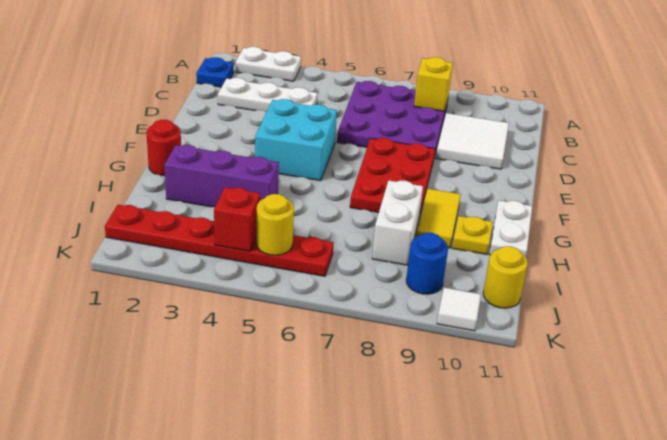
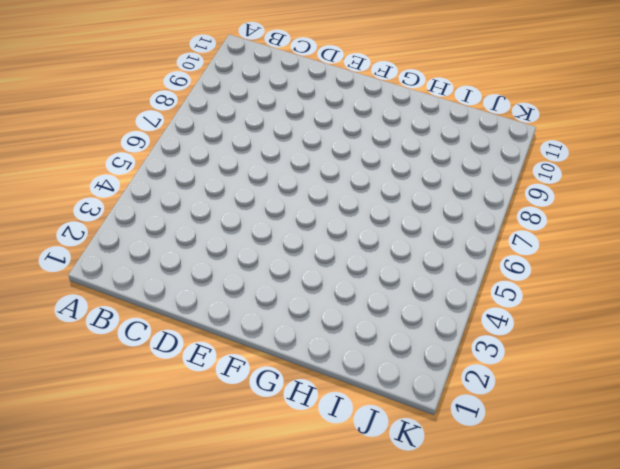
none -> white 1x2 plate [236,47,301,81]
none -> blue 1x1 plate [196,57,234,87]
none -> purple 3x3 plate [337,81,448,157]

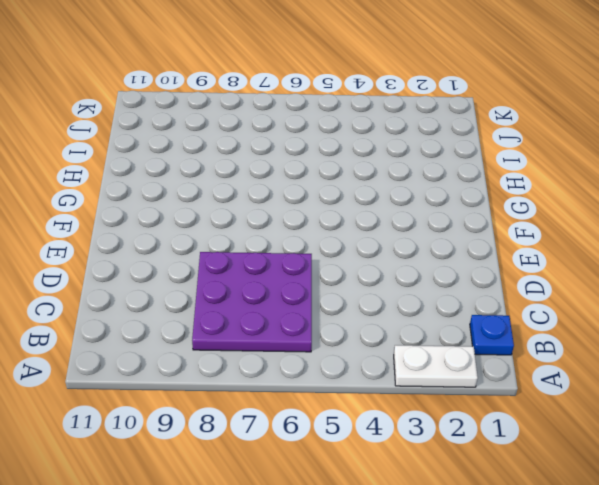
none -> white 1x3 plate [218,78,317,112]
none -> white 2x2 tile [436,113,509,169]
none -> cyan 2x2 brick [255,99,337,181]

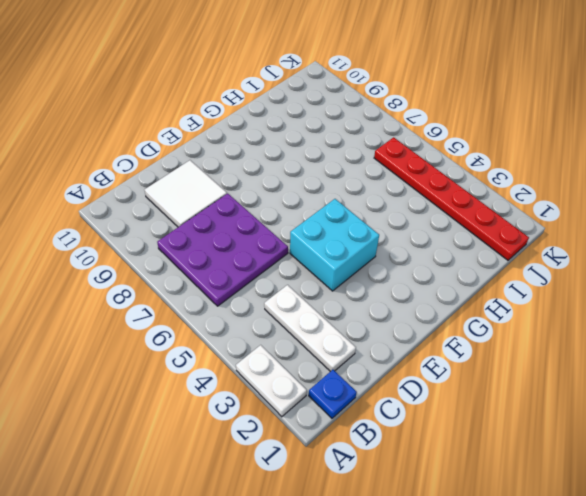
none -> red 2x3 plate [350,138,435,218]
none -> red 1x1 round brick [146,120,181,176]
none -> yellow 1x2 tile [416,189,461,248]

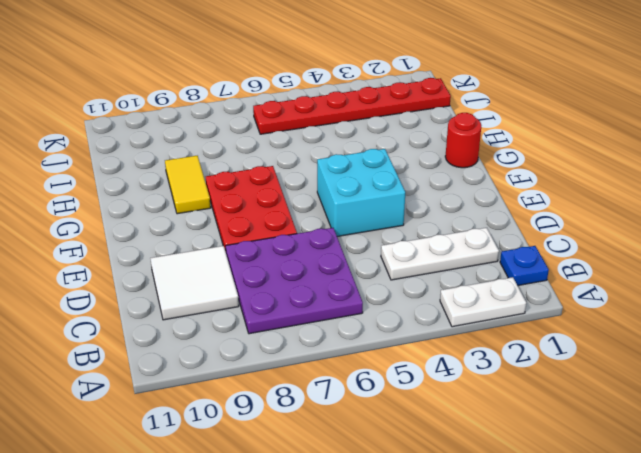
none -> white 1x2 plate [489,200,532,257]
none -> purple 1x3 brick [164,145,279,207]
none -> white 1x2 brick [372,181,423,265]

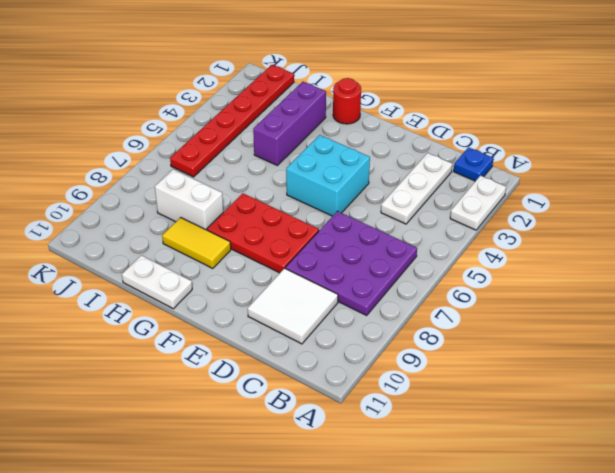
none -> yellow 1x1 plate [452,216,493,254]
none -> blue 1x1 round brick [406,233,448,294]
none -> yellow 1x1 round brick [483,246,528,308]

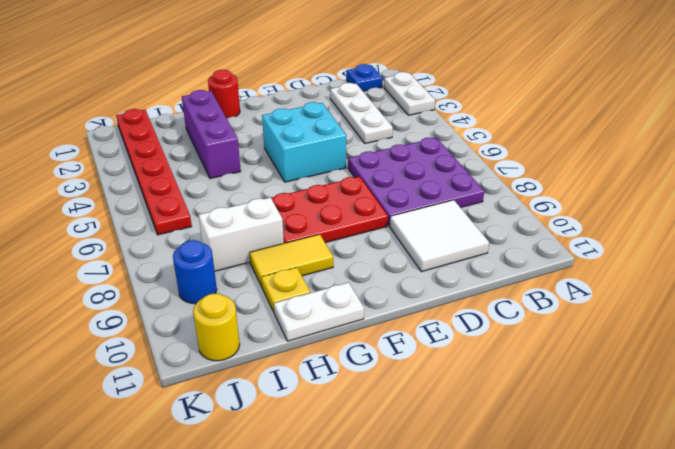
none -> white 1x1 tile [437,288,481,331]
none -> yellow 1x1 brick [414,57,453,111]
none -> red 1x1 brick [214,187,260,251]

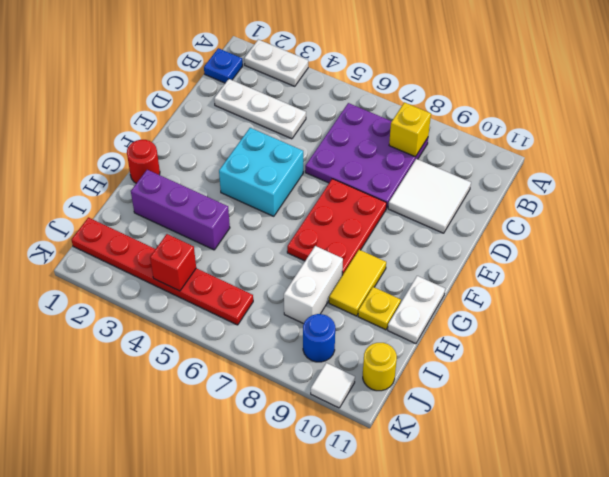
none -> yellow 1x1 round brick [256,194,294,255]

